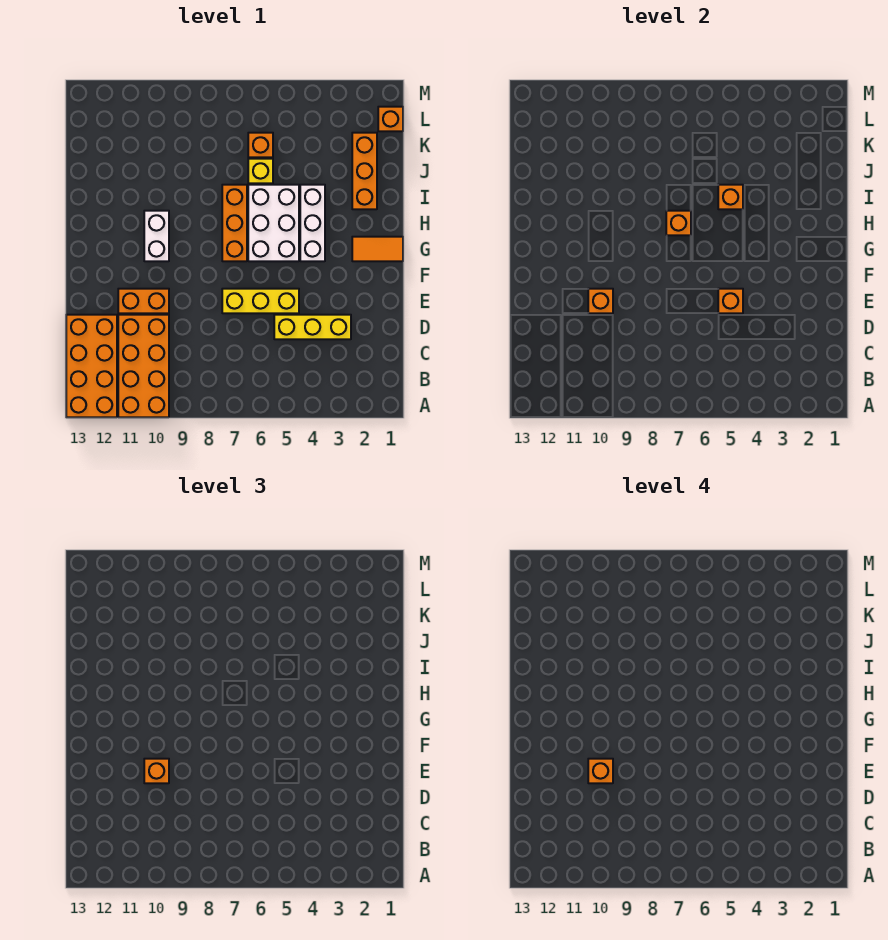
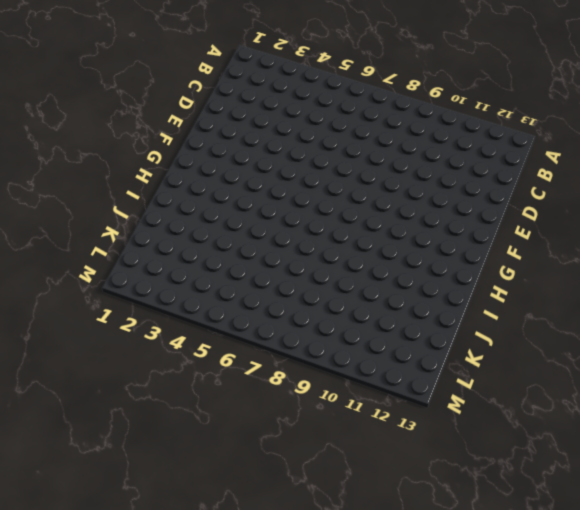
none -> orange 2x4 brick [118,315,169,417]
none -> orange 2x4 brick [66,315,117,417]
none -> yellow 1x3 brick [274,315,351,339]

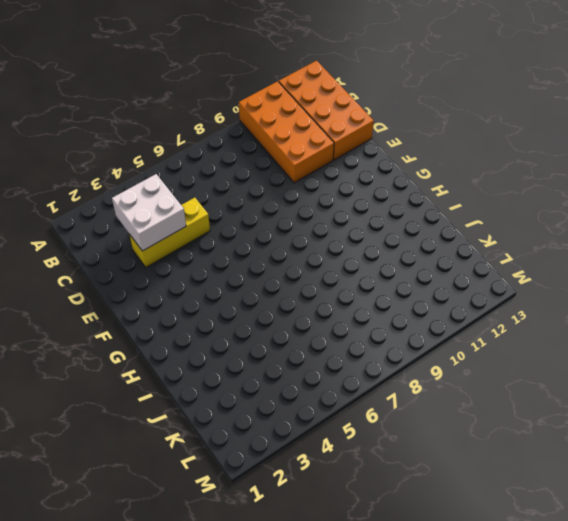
white 2x2 brick [112,174,186,251] -> none
none -> yellow 1x3 brick [222,289,299,313]
none -> orange 1x2 brick [118,289,169,313]
none -> orange 1x2 tile [352,237,403,261]

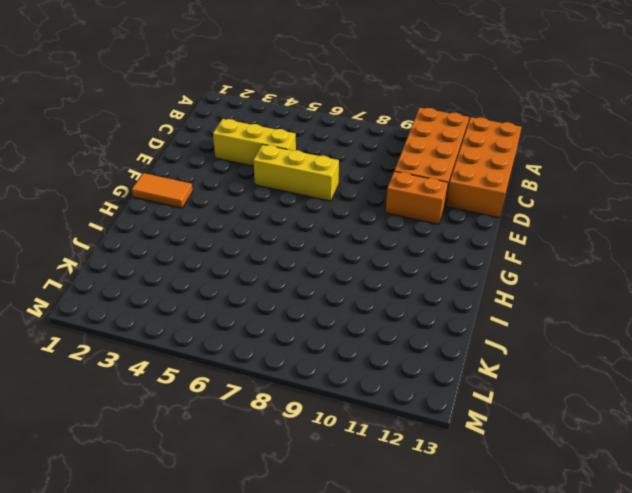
none -> white 1x3 brick [300,185,325,261]
none -> white 2x3 brick [248,185,299,261]
none -> orange 1x3 brick [222,185,247,261]

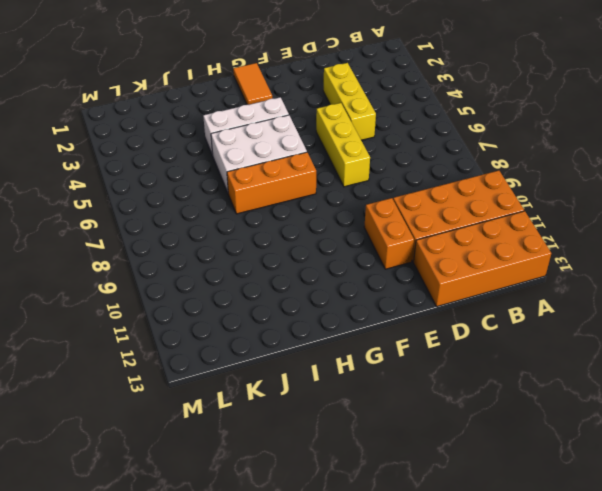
none -> white 1x2 brick [144,211,169,261]
none -> orange 1x3 brick [352,133,377,209]
none -> yellow 1x1 brick [248,159,273,183]

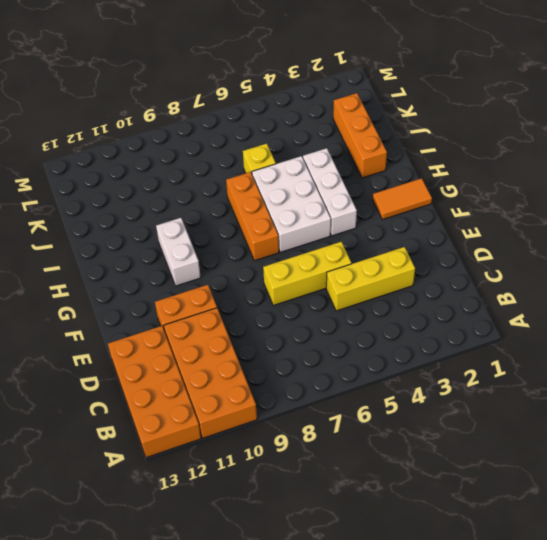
none -> orange 1x1 brick [248,133,273,157]
none -> orange 1x1 brick [378,107,403,131]
none -> orange 1x1 brick [718,289,743,313]

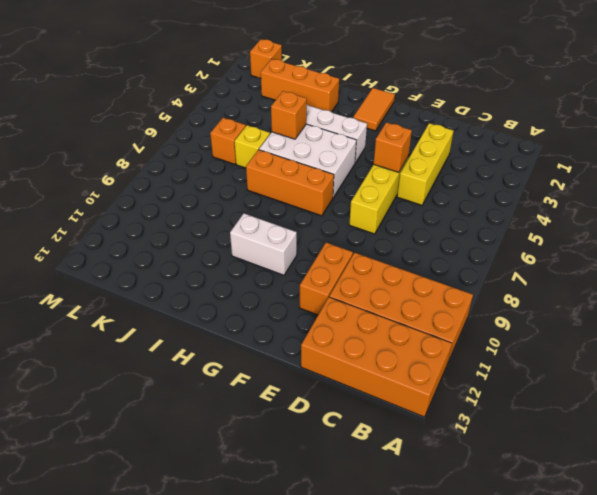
none -> orange 1x1 brick [588,289,613,313]
none -> orange 1x1 brick [666,211,691,235]
none -> orange 1x1 brick [144,759,169,783]

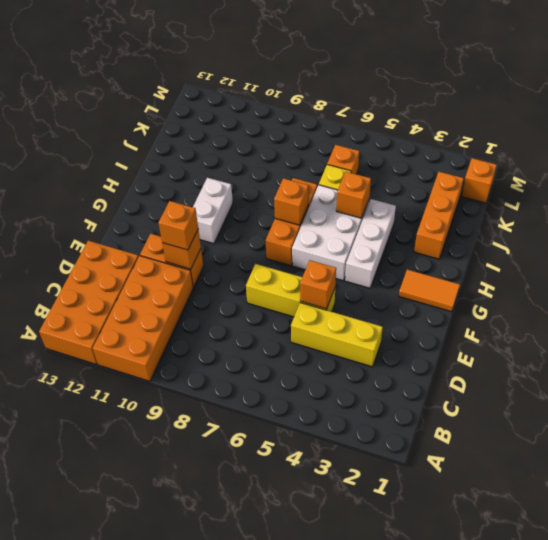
none -> orange 1x1 brick [588,759,613,783]

